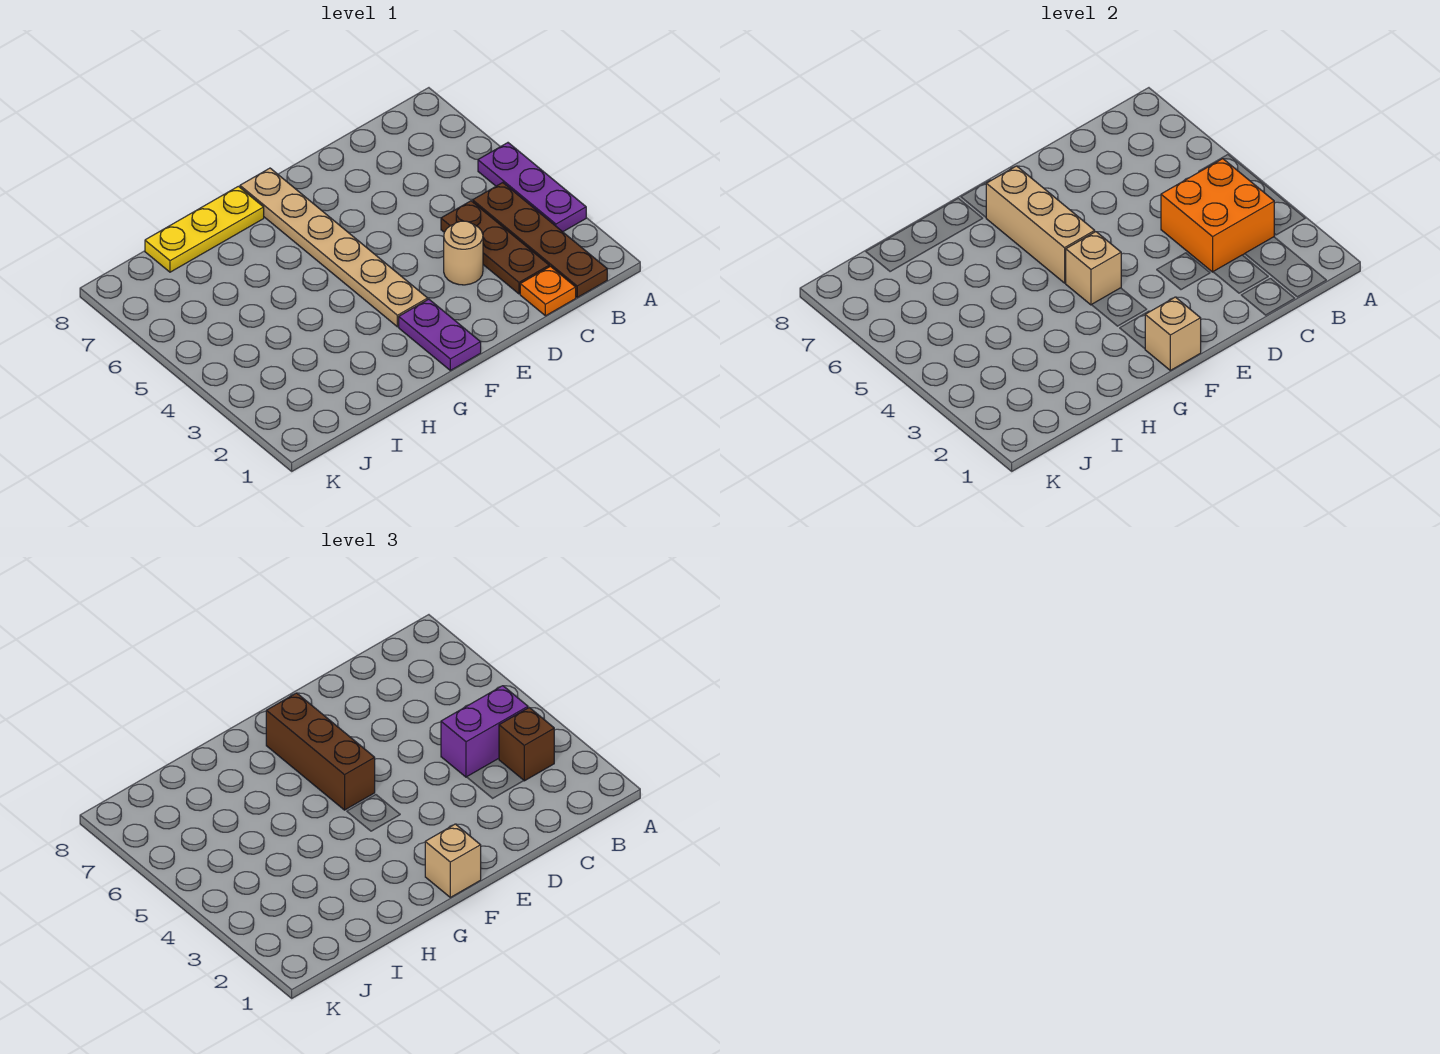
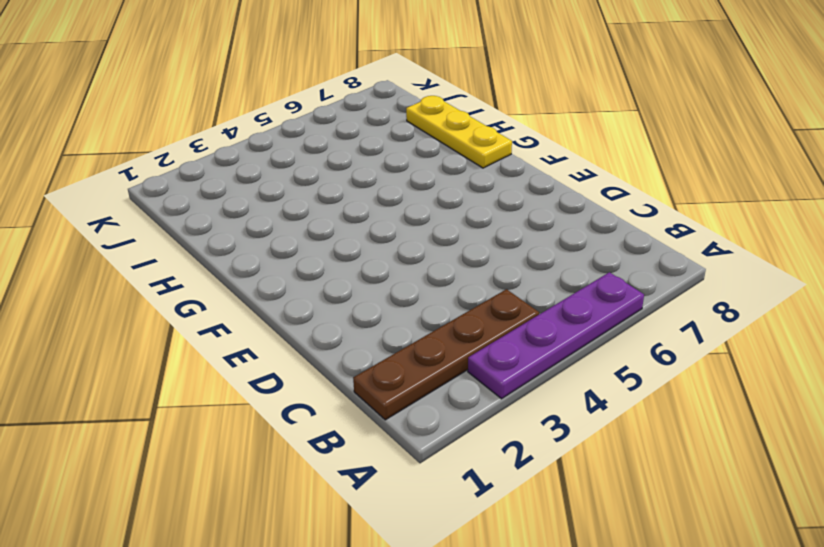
purple 1x4 plate [468,272,644,399] -> purple 1x3 plate [478,143,586,232]
none -> orange 1x1 plate [520,266,576,316]
none -> brown 1x3 plate [441,201,549,294]
none -> tan 1x1 round brick [444,221,483,285]

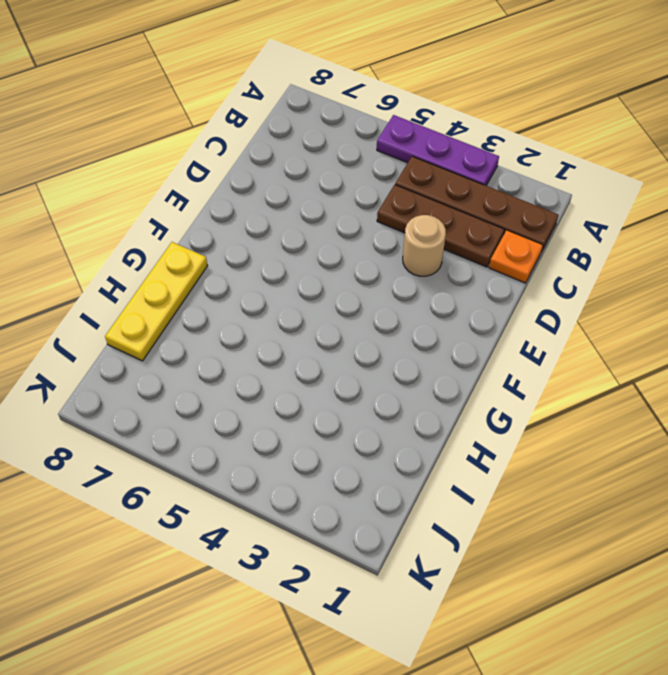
none -> purple 1x2 plate [399,299,481,370]
none -> tan 1x6 plate [240,168,428,327]
none -> orange 2x2 brick [1161,159,1274,272]

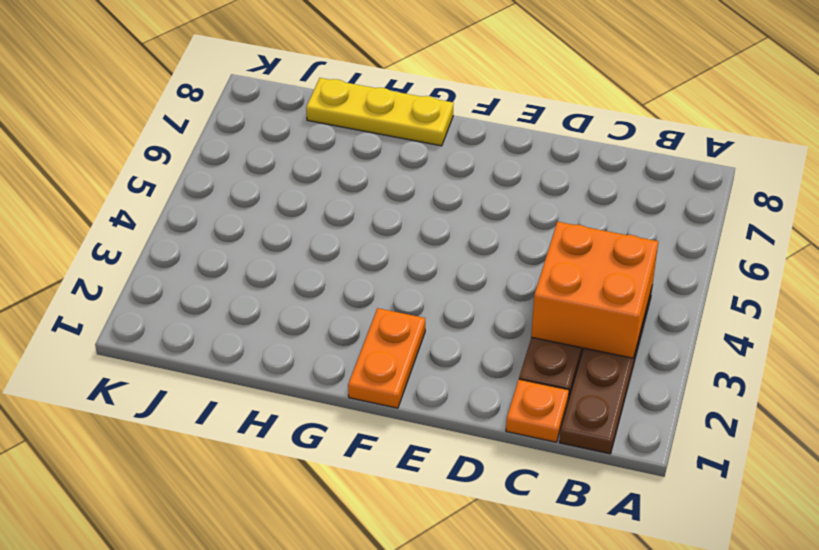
orange 1x2 plate [348,308,425,408] -> purple 1x2 plate [399,299,481,370]
none -> purple 1x3 plate [478,143,586,232]
none -> tan 1x1 round brick [444,221,483,285]
none -> tan 1x6 plate [240,168,428,327]

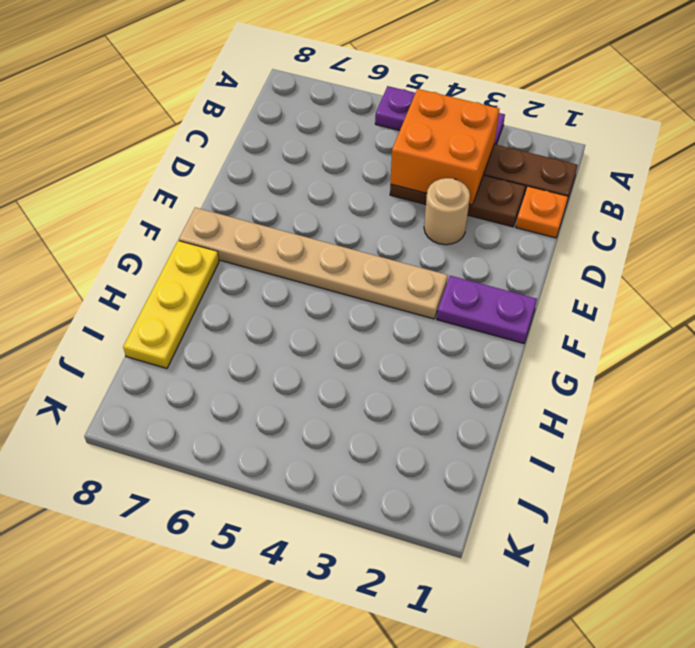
none -> tan 1x1 brick [1145,297,1201,370]
none -> tan 1x1 brick [1065,232,1121,305]
none -> tan 1x3 brick [986,166,1095,283]

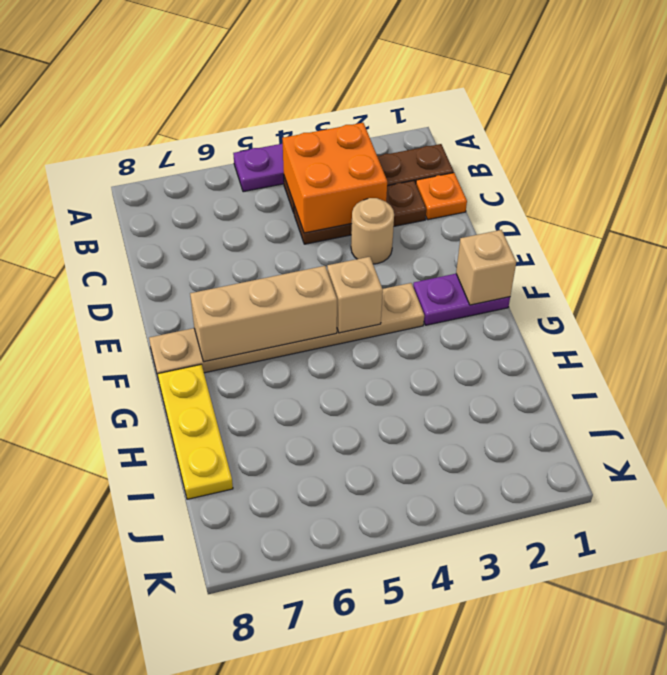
none -> brown 1x1 brick [499,708,554,781]
none -> purple 1x2 brick [441,686,528,777]
none -> tan 1x1 brick [425,824,481,897]

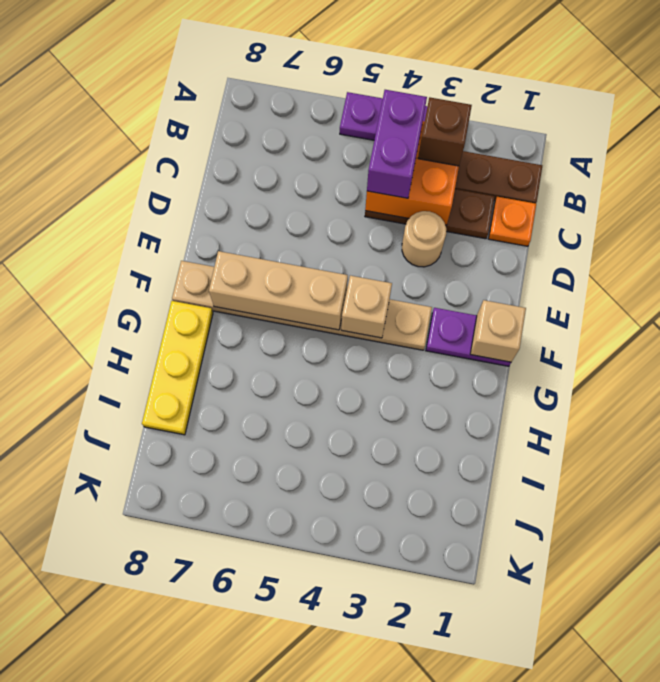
none -> tan 1x1 brick [425,824,481,897]
none -> brown 1x3 brick [266,693,375,810]

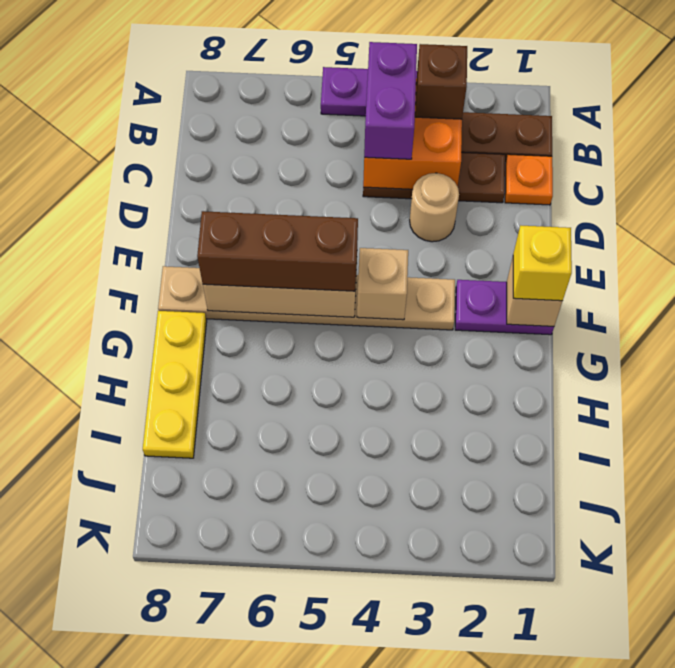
yellow 1x1 brick [513,226,572,301] -> tan 1x1 brick [425,824,481,897]

